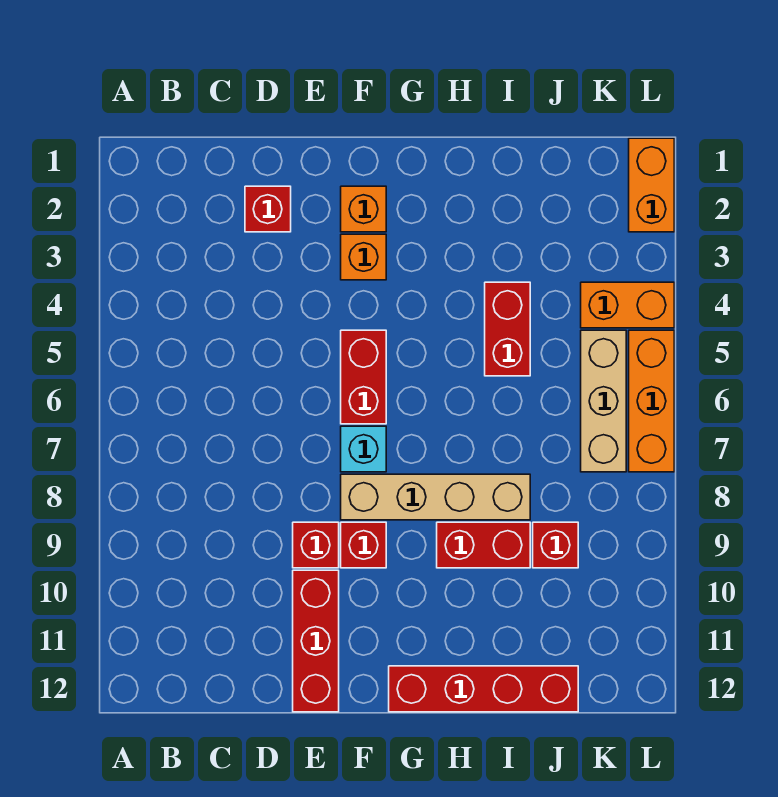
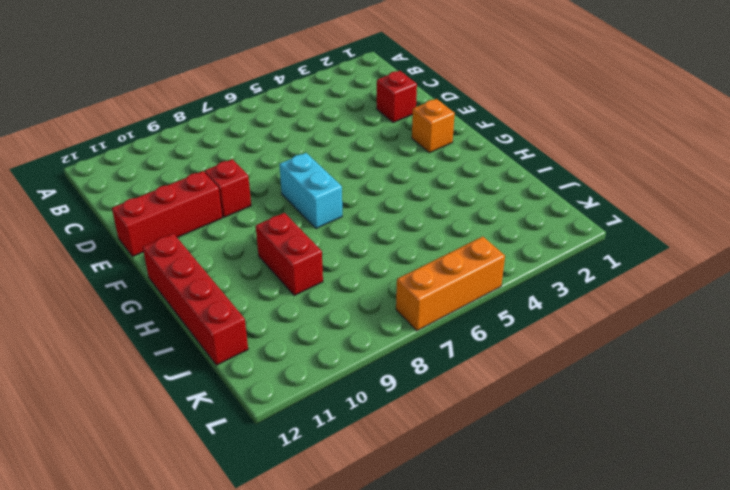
cyan 1x2 brick [279,153,342,228] -> cyan 1x1 brick [341,426,386,472]
none -> orange 1x1 brick [341,234,386,280]
none -> red 1x2 brick [341,330,386,424]
none -> tan 1x4 brick [341,474,530,520]

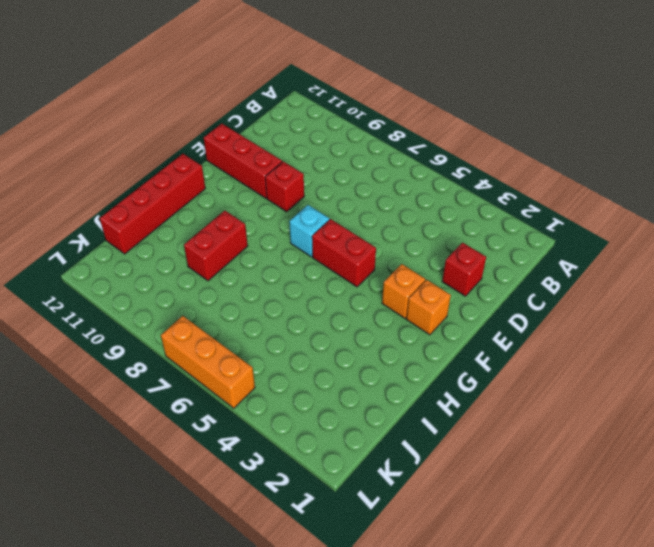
none -> tan 1x4 brick [341,474,530,520]
none -> red 1x1 brick [341,522,386,568]
none -> red 1x2 brick [485,282,530,376]

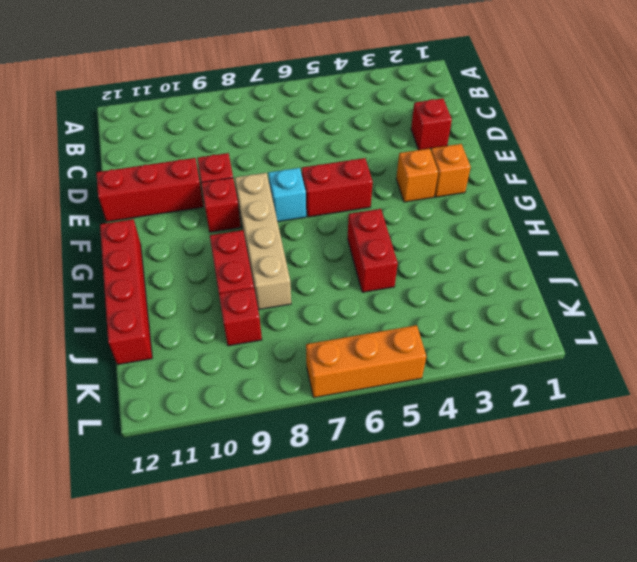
red 1x2 brick [348,209,398,292] -> red 1x2 brick turned to [485,282,530,376]
none -> orange 1x2 brick [581,282,674,328]
none -> tan 1x3 brick [581,330,626,472]
none -> orange 1x2 brick [629,138,674,232]

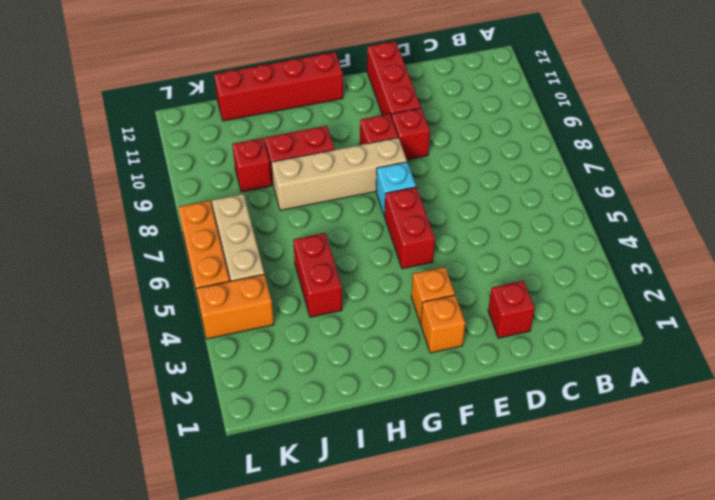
none -> orange 1x2 brick [629,138,674,232]

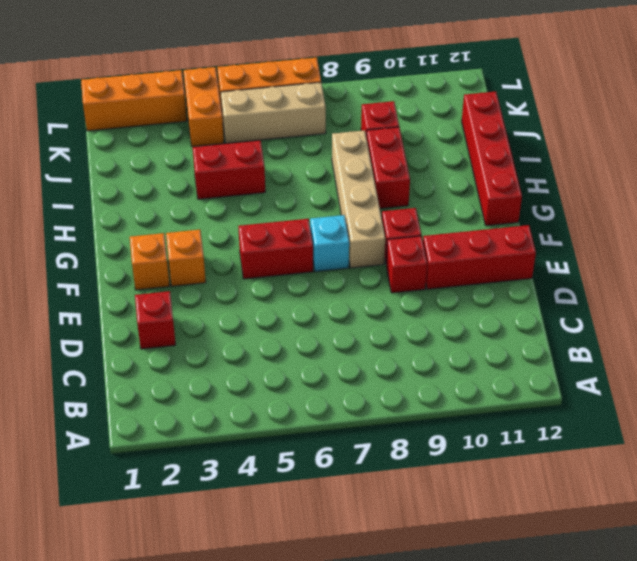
orange 1x3 brick [81,70,187,131] -> orange 1x2 brick [629,138,674,232]

